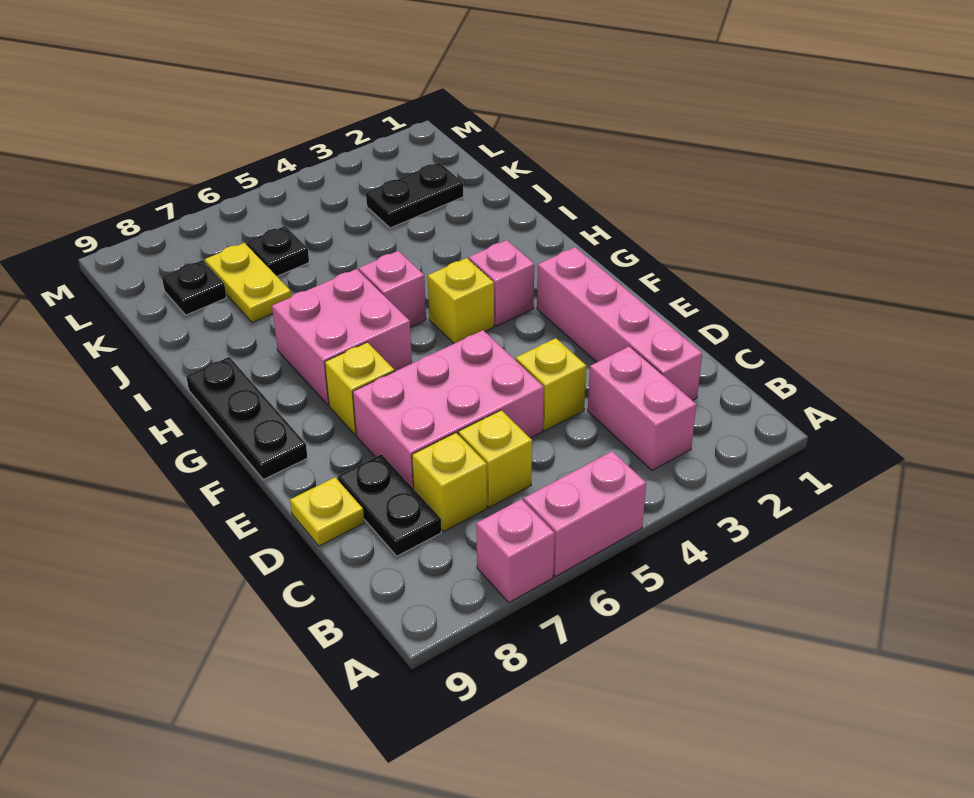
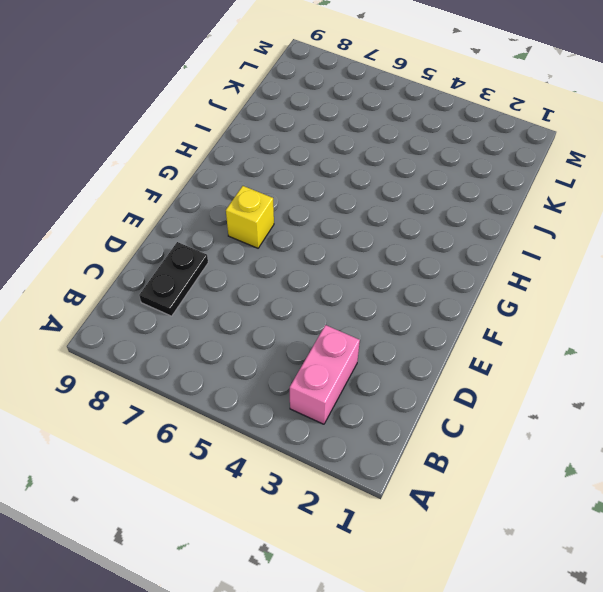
none -> pink 1x2 brick [524,451,646,576]
none -> pink 1x1 brick [476,499,555,602]
none -> pink 1x4 brick [537,247,702,401]

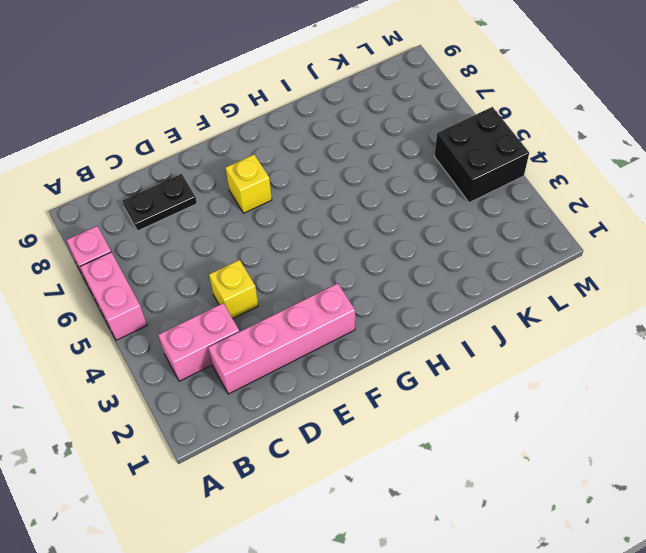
black 2x2 brick [434,107,529,203] -> none
none -> yellow 1x1 brick [458,410,532,508]
none -> yellow 1x1 brick [412,433,487,531]
none -> pink 2x3 brick [353,330,544,489]

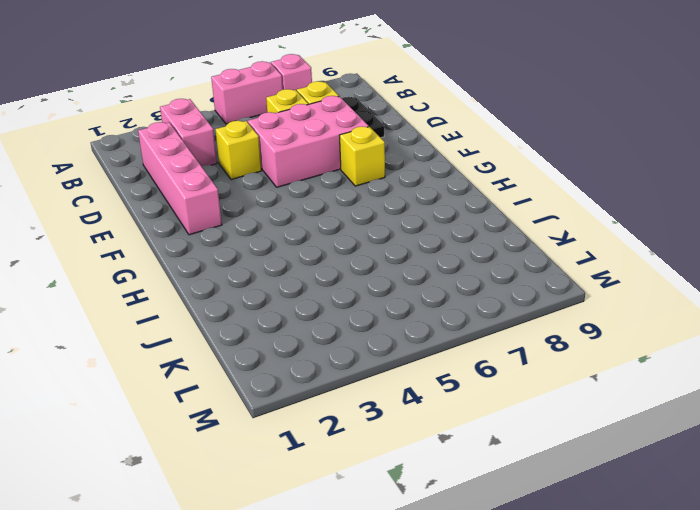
none -> yellow 1x1 plate [290,477,364,546]
none -> black 1x3 plate [186,357,308,479]
none -> pink 1x1 brick [469,240,534,326]

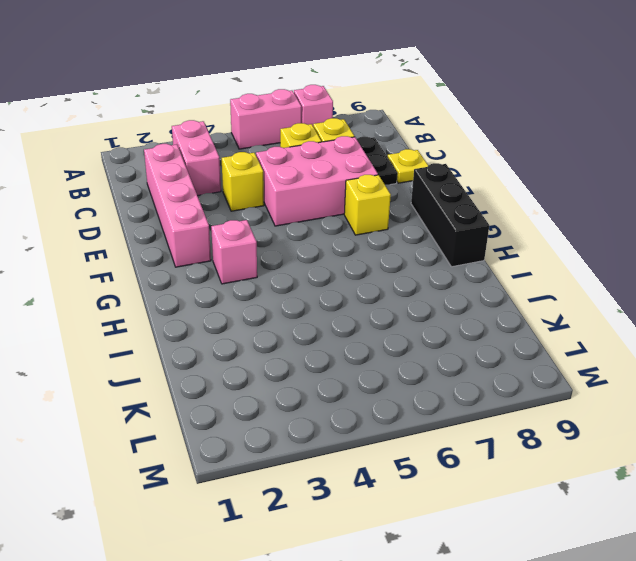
black 1x3 brick [411,163,489,267] -> black 1x3 plate [186,357,308,479]
none -> yellow 1x1 brick [428,258,494,343]
none -> pink 2x2 brick [272,269,412,405]
none -> pink 1x1 brick [359,251,426,327]

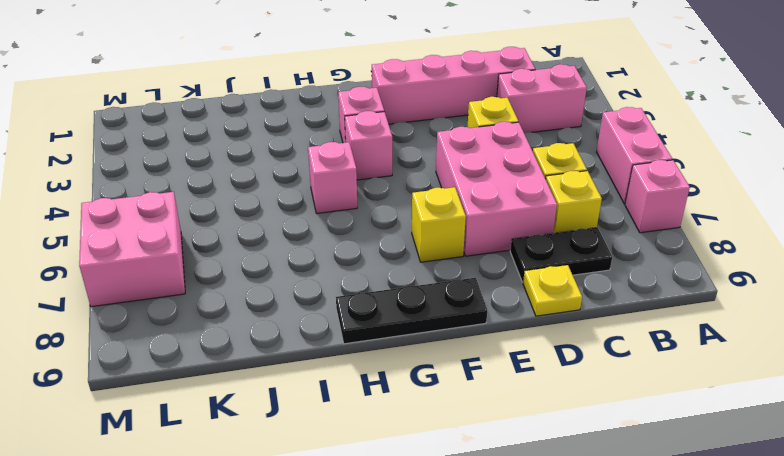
pink 1x1 brick [345,111,392,180] -> yellow 1x1 brick [428,258,494,343]
pink 2x2 brick [79,192,185,307] -> pink 2x2 brick moved to [272,269,412,405]
none -> yellow 1x2 plate [205,243,291,323]
none -> black 1x2 plate [366,162,464,228]
none -> black 1x1 plate [246,226,309,276]

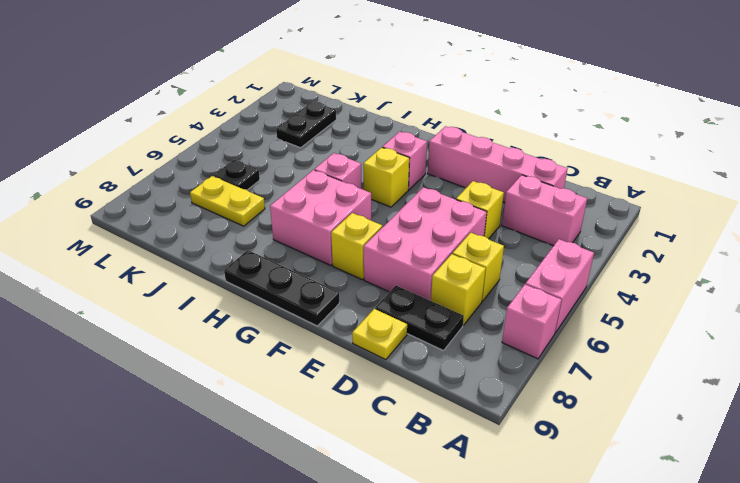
none -> black 1x1 plate [162,260,226,315]

